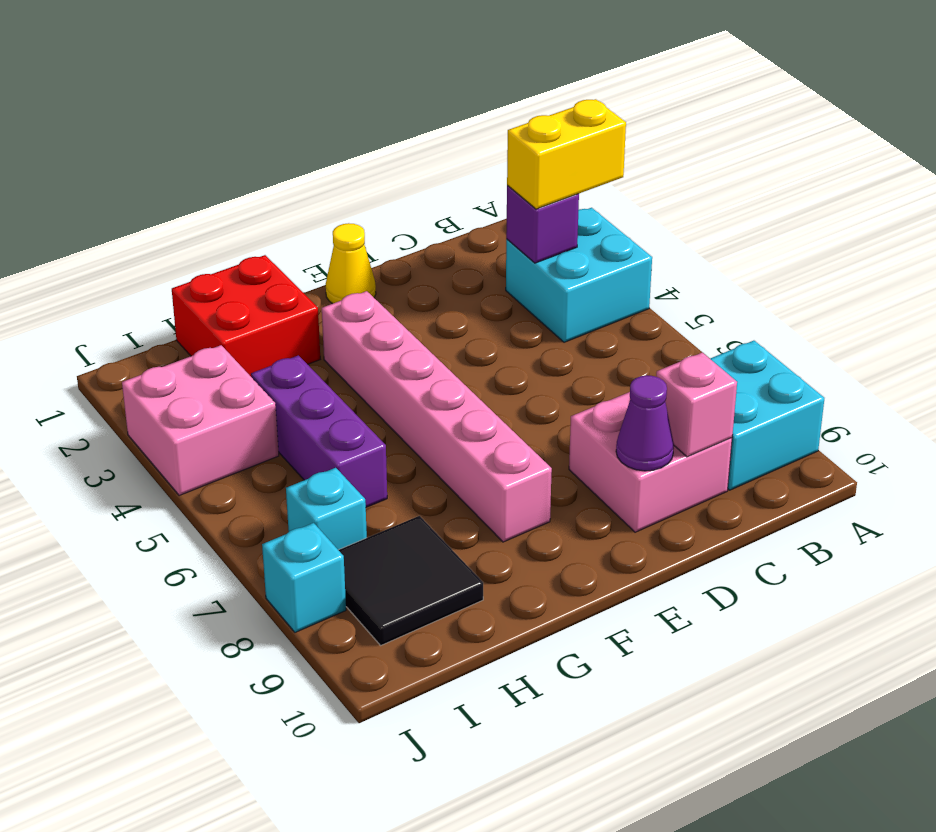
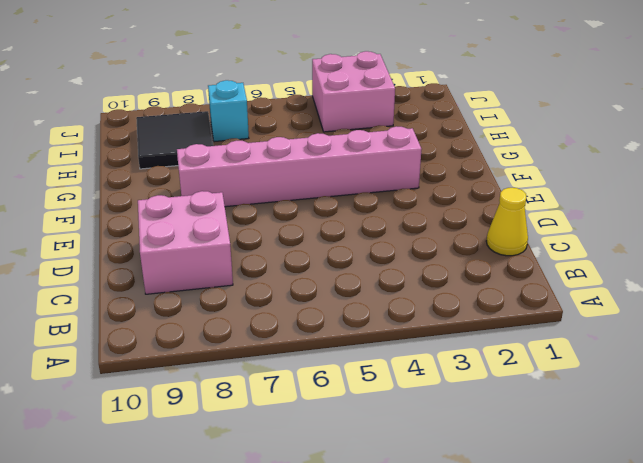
yellow 1x1 cone [486,188,528,256] -> yellow 1x1 cone moved to [326,223,376,304]
none -> cyan 2x2 brick [506,208,652,342]
none -> cyan 2x2 brick [710,341,824,490]
none -> red 2x2 brick [172,255,320,376]

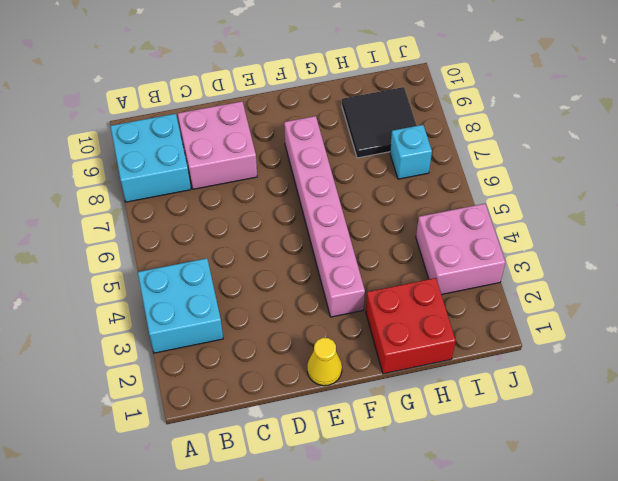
none -> purple 1x3 brick [251,355,387,507]
none -> cyan 1x1 brick [262,523,346,632]
none -> purple 1x1 brick [506,185,579,263]

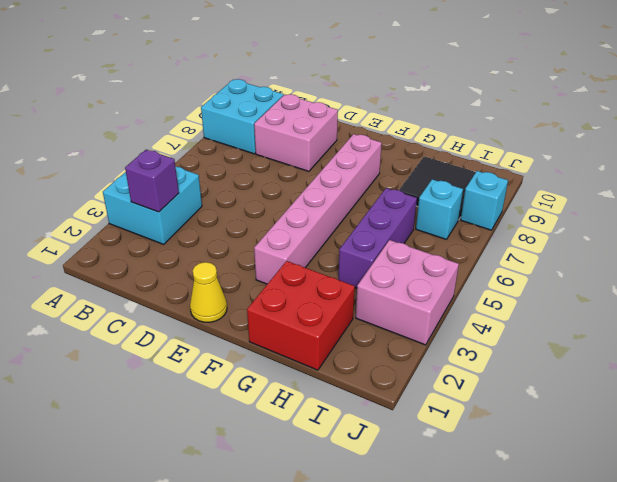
none -> pink 1x1 brick [656,353,737,457]
none -> purple 1x1 cone [616,375,674,471]
none -> yellow 1x2 brick [507,99,626,209]

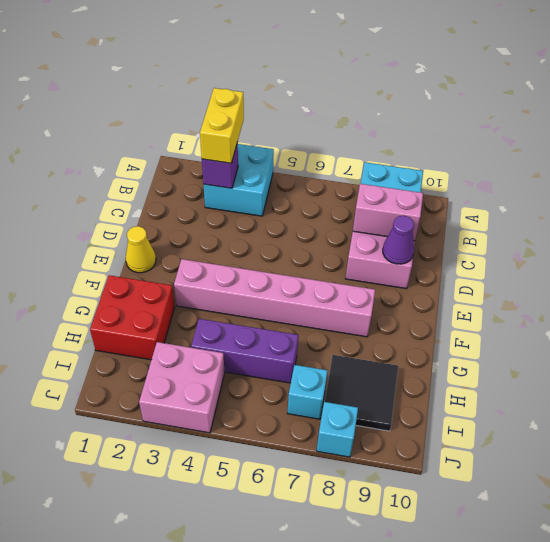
pink 1x2 brick [353,184,423,241] -> pink 1x1 brick [656,353,737,457]

